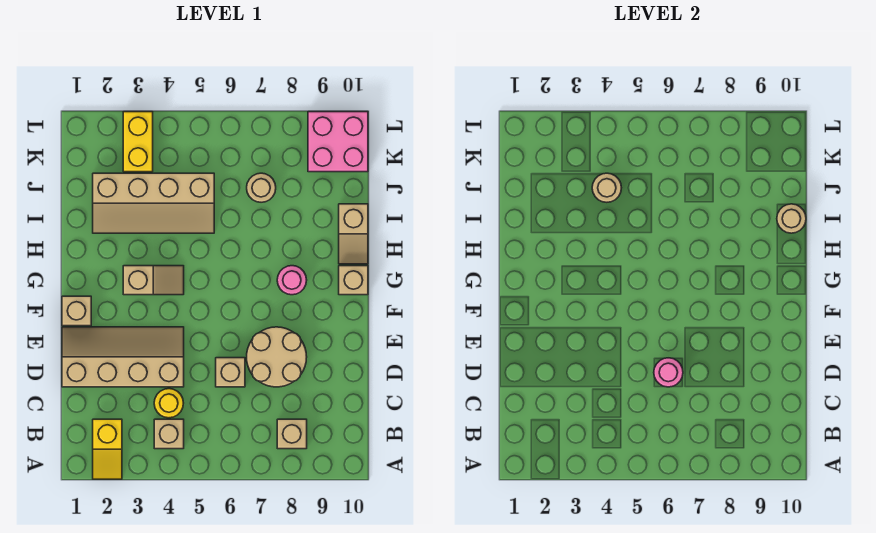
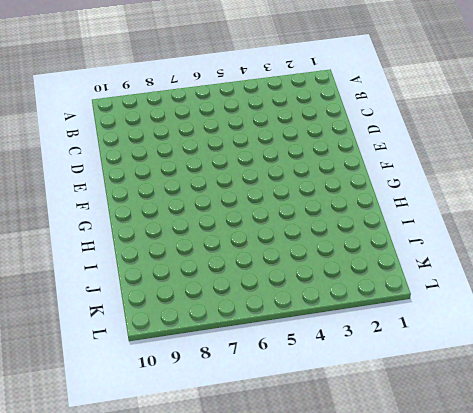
none -> yellow 1x2 slope [93,419,122,479]
none -> tan 1x1 brick [154,419,184,449]
none -> tan 1x1 brick [277,419,307,449]

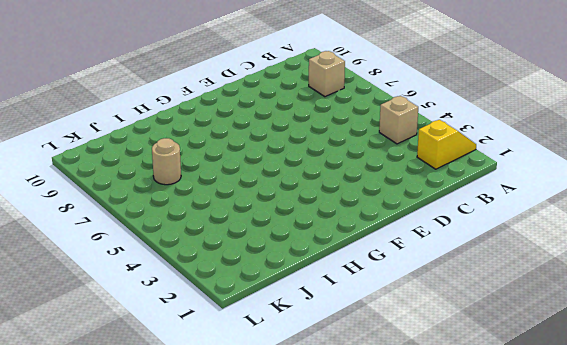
none -> yellow 1x1 round brick [154,389,183,418]
none -> tan 2x4 slope [62,327,184,387]
none -> tan 1x1 brick [216,358,245,387]

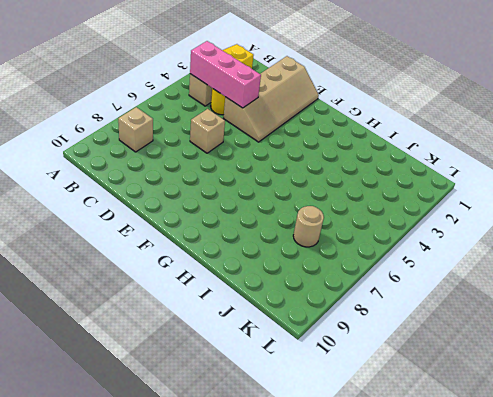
pink 1x3 brick [190,41,261,108] -> none
none -> tan 2x2 round brick [247,327,307,387]
none -> tan 1x1 brick [62,296,91,326]
none -> tan 1x2 slope [123,266,184,295]

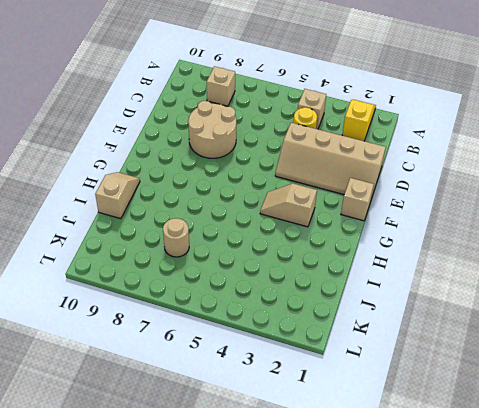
none -> tan 1x1 brick [216,358,245,387]
none -> pink 1x1 round brick [277,266,307,295]
none -> tan 1x1 brick [339,266,368,295]

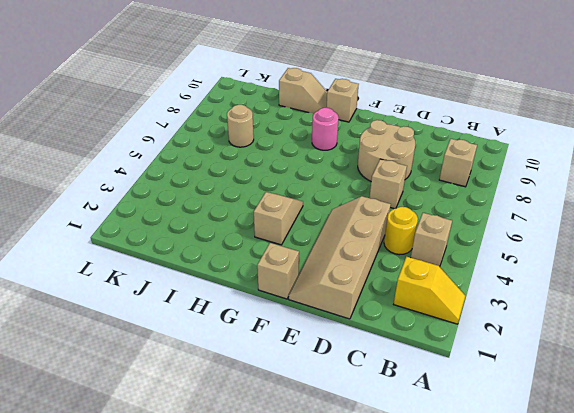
none -> tan 2x4 slope [93,173,214,233]
none -> yellow 1x2 brick [123,112,153,172]
none -> pink 2x2 brick [308,112,368,172]

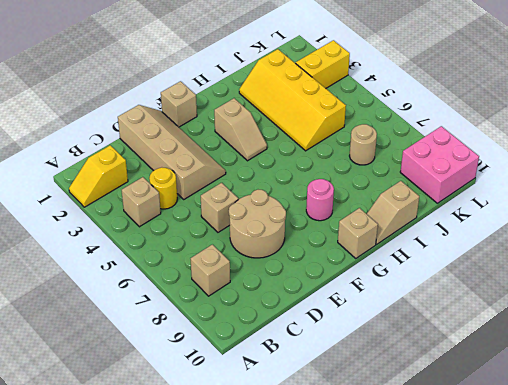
yellow 2x4 slope [239,49,346,151] -> tan 2x4 slope [93,173,214,233]
none -> pink 1x1 round brick [654,358,683,387]
none -> tan 1x1 round brick [777,204,806,233]
none -> tan 1x1 round brick [592,173,621,202]

